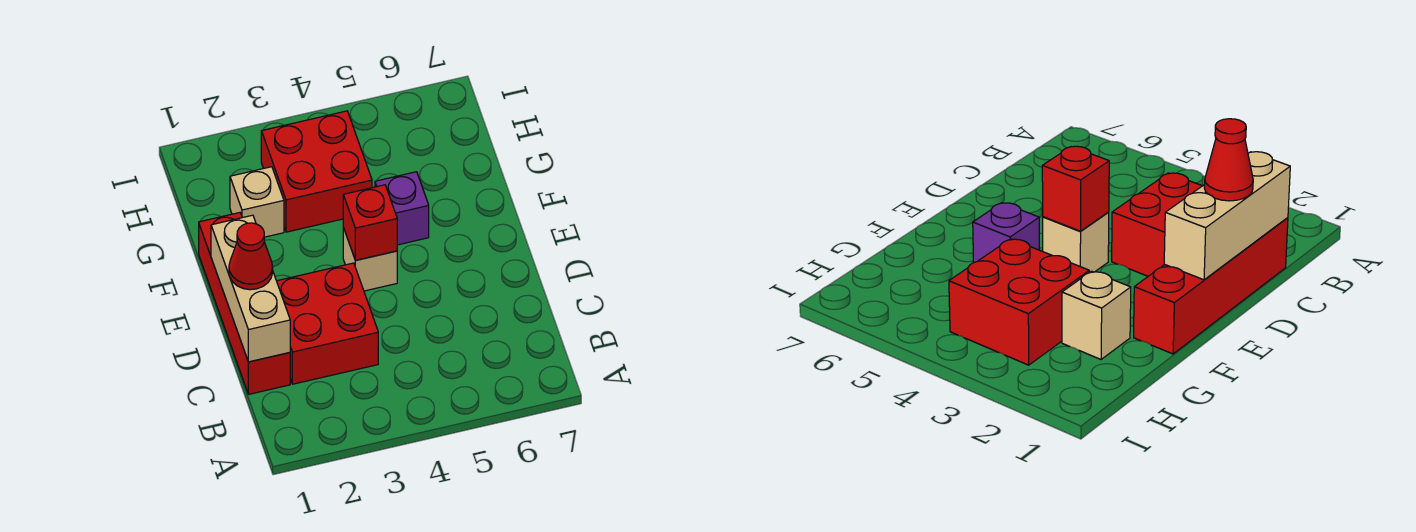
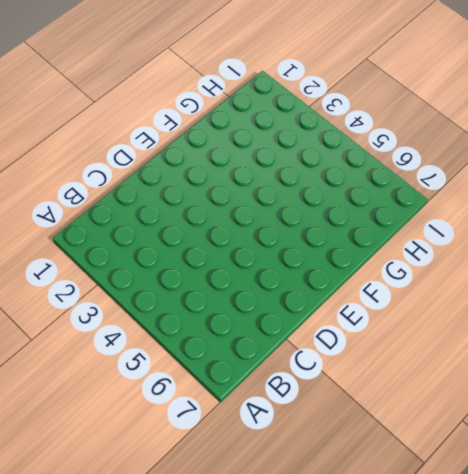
none -> red 1x4 brick [199,213,290,394]
none -> red 2x2 brick [277,263,378,384]

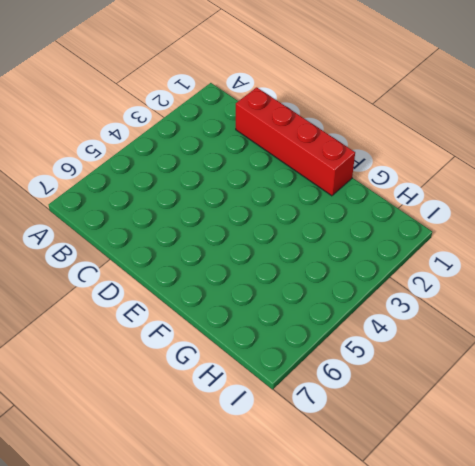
none -> red 2x2 brick [277,263,378,384]
none -> tan 1x1 brick [343,228,397,291]

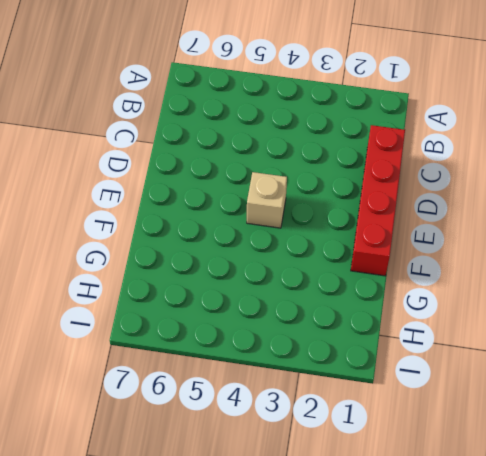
none -> red 2x2 brick [277,263,378,384]
none -> purple 1x1 brick [375,172,429,245]

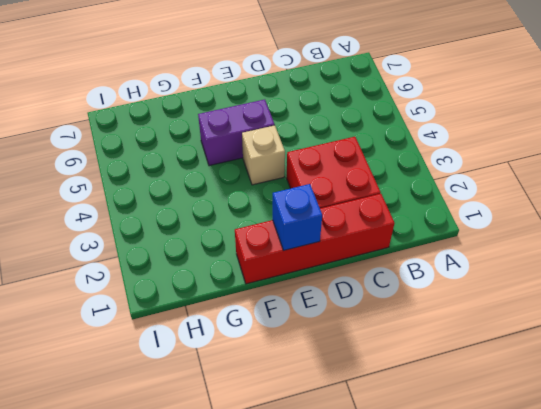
blue 1x1 brick [273,184,322,250] -> tan 1x3 brick [211,215,290,362]
purple 1x2 brick [198,99,275,166] -> purple 1x1 brick [375,172,429,245]
none -> tan 1x1 brick [230,167,284,237]
none -> red 2x2 brick [261,111,372,232]

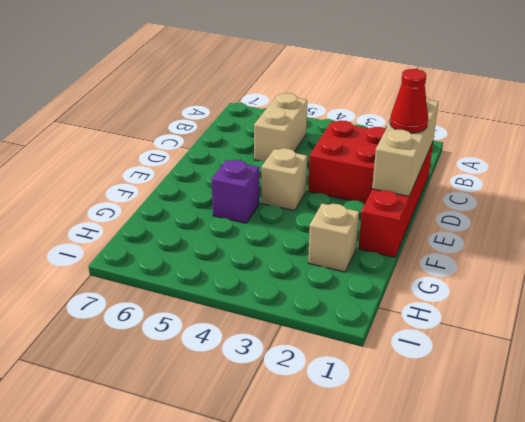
tan 1x2 brick [254,93,307,161] -> none
none -> red 2x2 brick [261,111,372,232]
none -> red 1x1 brick [343,185,397,260]

